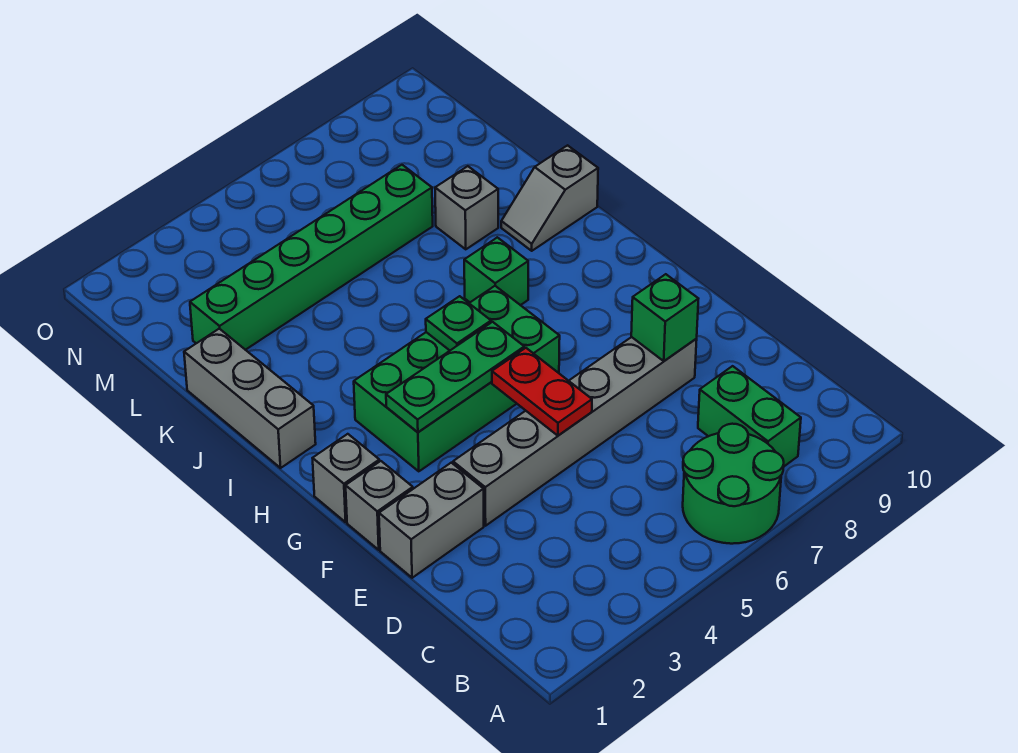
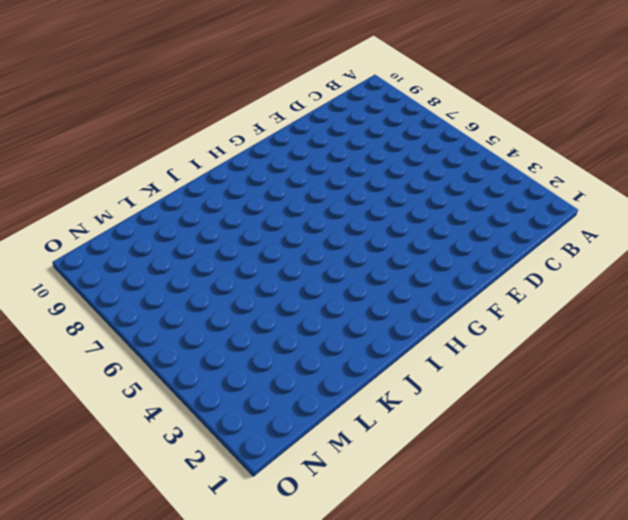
none -> green 2x2 round brick [683,424,784,544]
none -> green 1x2 brick [698,366,801,466]
none -> grey 1x2 brick [379,463,484,578]

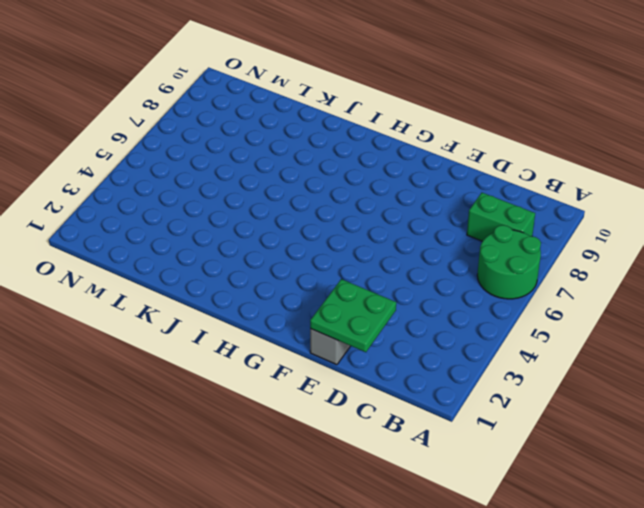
green 2x2 plate [310,279,396,352] -> none
none -> grey 1x6 brick [453,337,697,526]
none -> grey 1x1 brick [346,461,413,550]
none -> grey 1x1 brick [313,434,379,522]

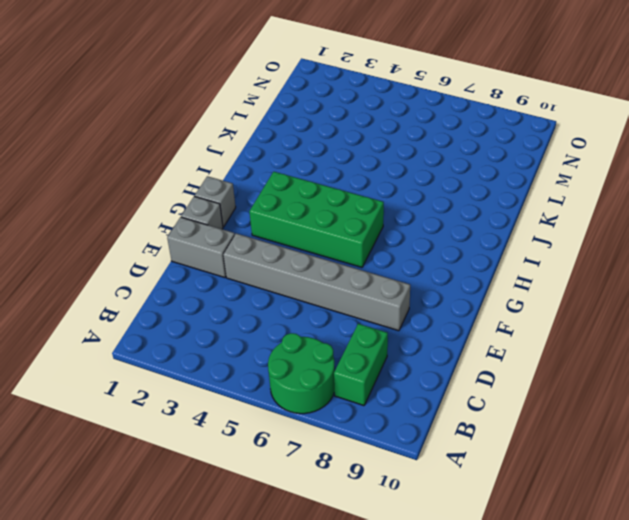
none -> grey 1x3 brick [184,329,316,468]
none -> green 1x1 brick [464,237,528,305]
none -> grey 1x2 slope [501,145,598,251]

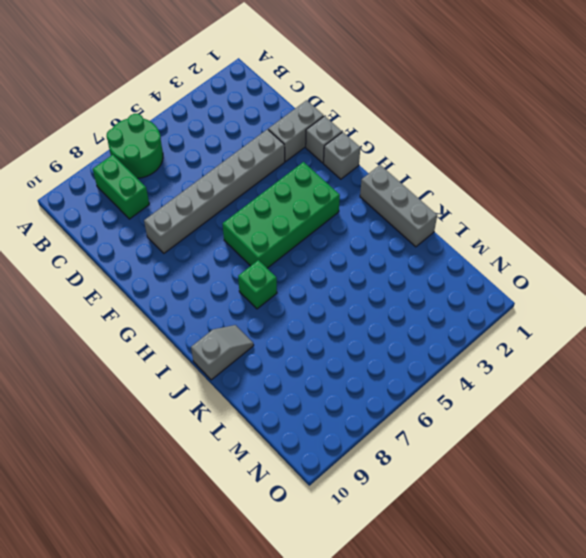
none -> grey 1x1 brick [435,166,498,249]
none -> green 1x6 brick [190,165,433,350]
none -> red 1x2 plate [492,348,592,436]

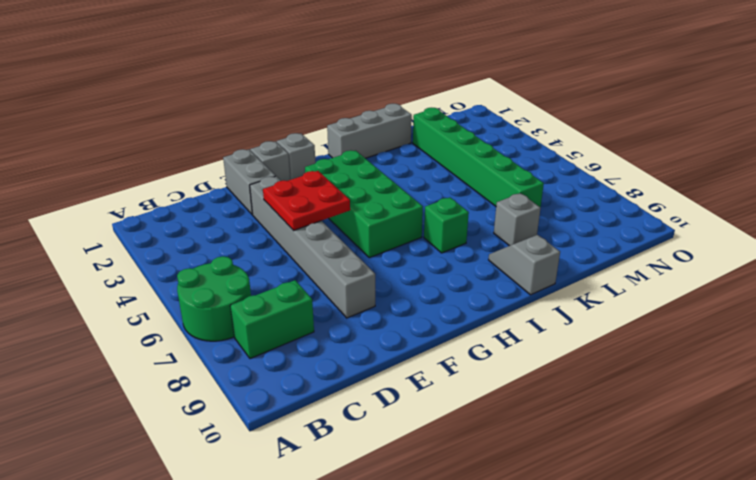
red 2x2 plate [263,171,350,230] -> red 1x2 plate [492,348,592,436]
none -> green 1x1 brick [631,274,698,361]
none -> green 1x3 plate [386,322,524,432]
none -> green 1x1 plate [426,296,491,350]

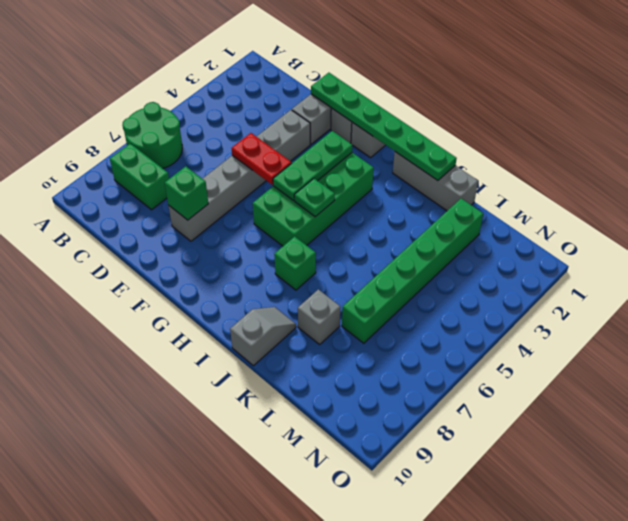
green 1x6 plate [311,73,457,181] -> none

